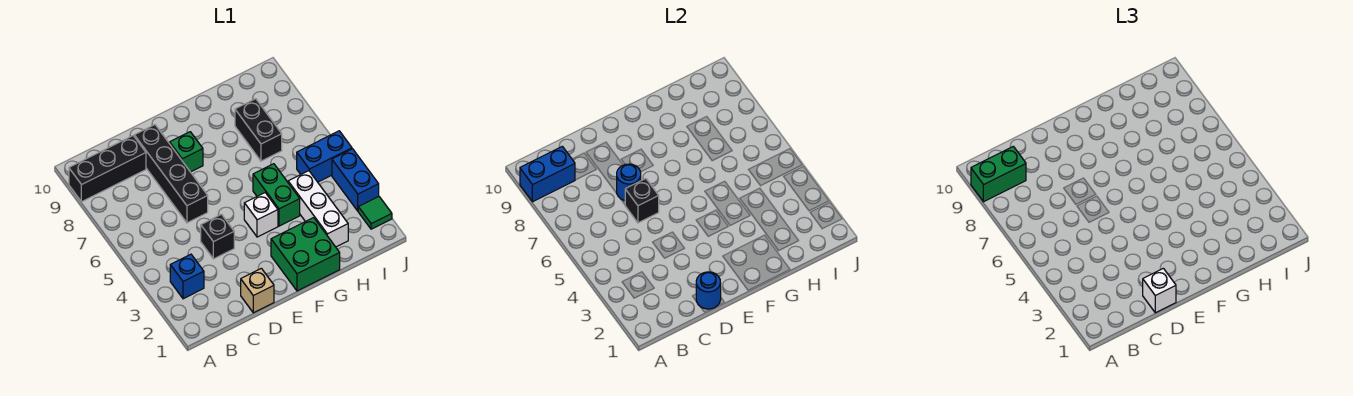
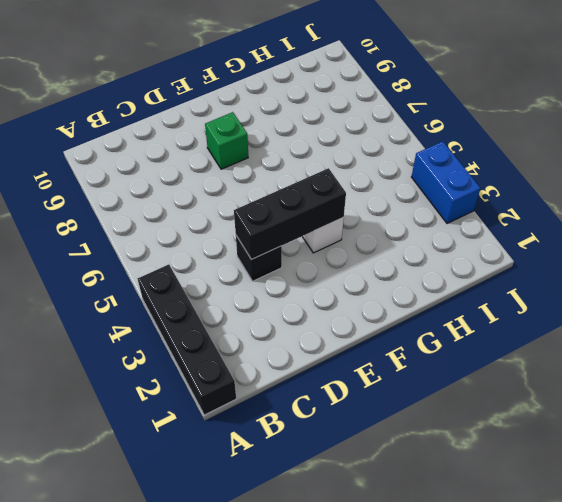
black 1x4 brick [138,265,236,415] -> black 1x4 brick moved to [134,125,208,223]
black 1x3 brick [234,168,346,260] -> black 1x3 brick moved to [69,136,146,202]
none -> blue 1x1 brick [170,254,204,299]
none -> tan 1x1 brick [241,268,274,313]
none -> green 2x2 brick [271,218,340,291]

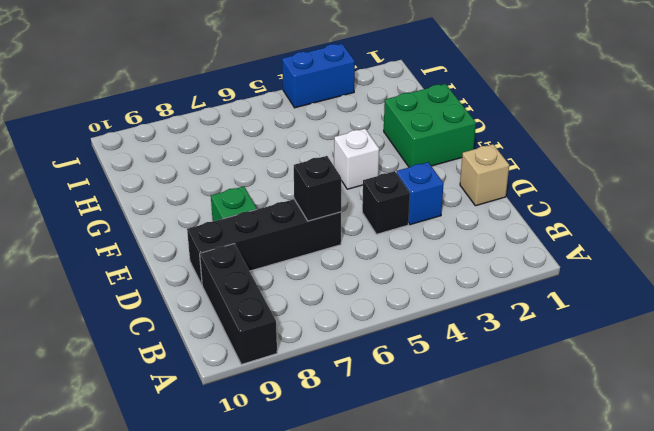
blue 1x1 brick [397,162,444,225] -> blue 1x1 brick moved to [170,254,204,299]
none -> green 1x2 brick [253,164,300,226]
none -> white 1x3 brick [288,171,348,247]
none -> black 1x2 brick [235,99,282,161]

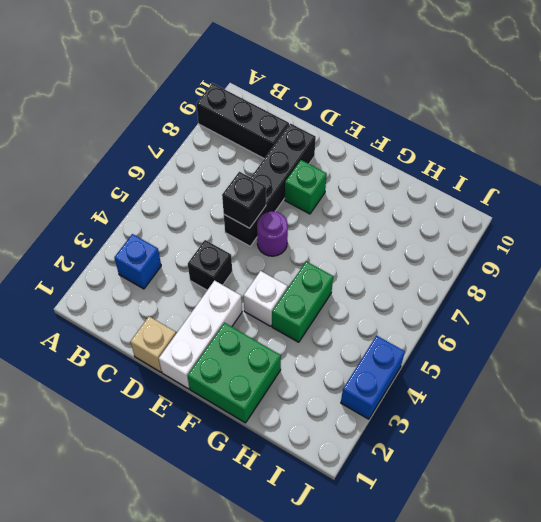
white 1x3 brick [159,280,242,389] -> white 1x3 brick moved to [288,171,348,247]
purple 1x1 round brick [257,211,288,256] -> none
none -> black 1x2 brick [235,99,282,161]
none -> blue 1x2 brick [297,131,352,182]
none -> green 1x1 tile [358,197,392,229]

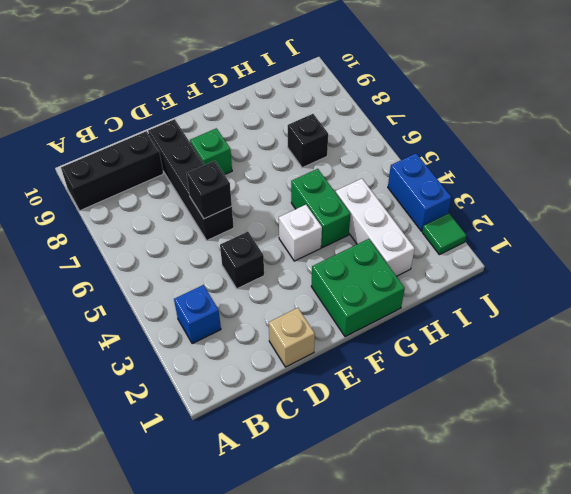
black 1x1 brick [288,114,328,168] -> black 1x2 brick [235,99,282,161]
none -> blue 1x2 brick [297,131,352,182]
none -> blue 1x2 brick [520,146,575,202]
none -> blue 1x1 round brick [696,272,721,309]

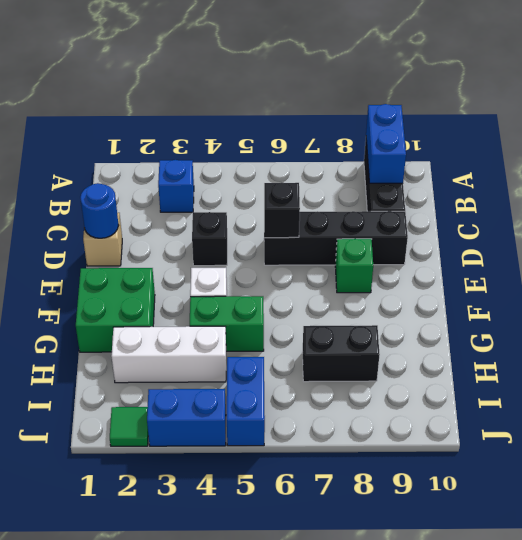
none -> blue 1x1 round brick [617,164,641,201]
none -> green 1x2 brick [971,146,1026,202]
none -> white 1x1 brick [1143,268,1176,313]

